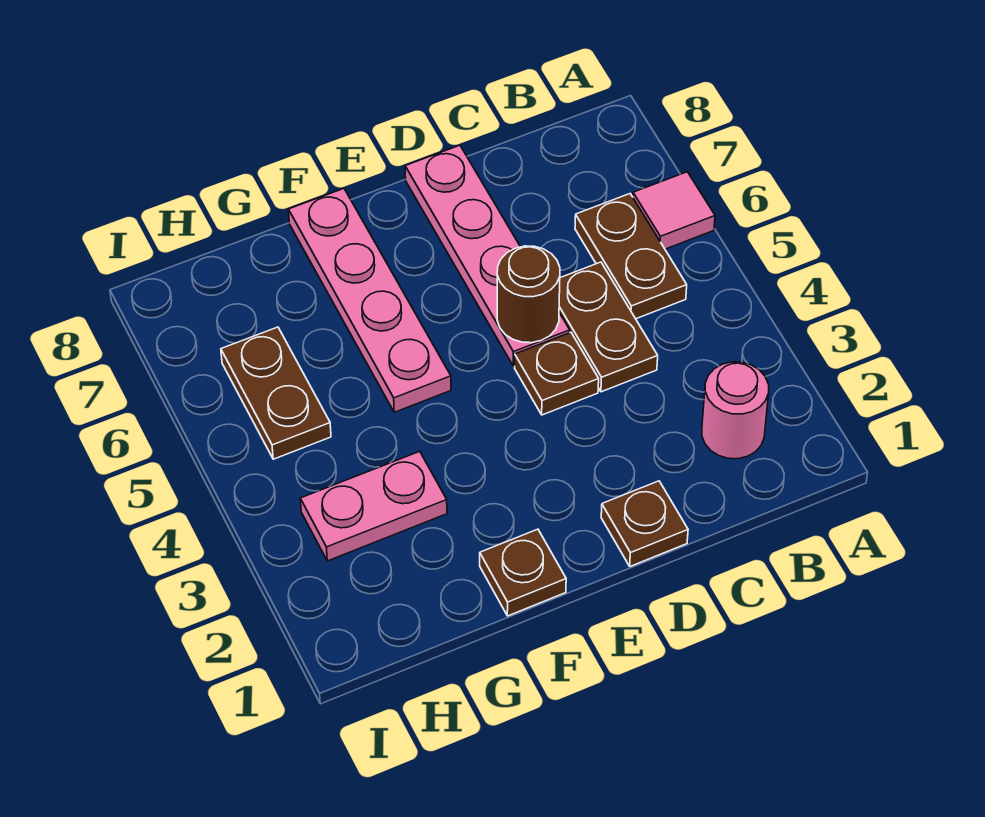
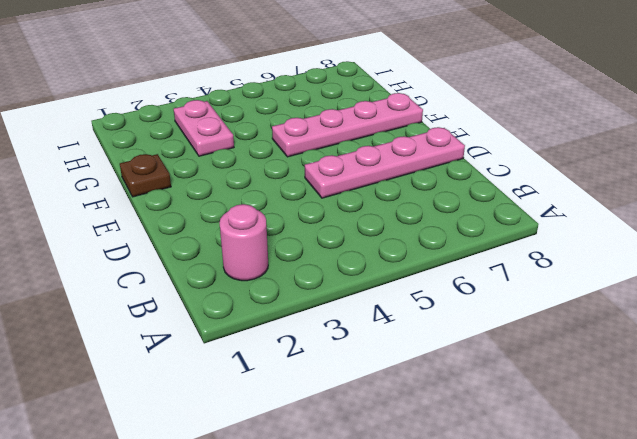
none -> pink 1x1 tile [633,172,715,249]
none -> brown 1x2 plate [575,194,687,319]
none -> brown 1x2 plate [559,262,658,392]

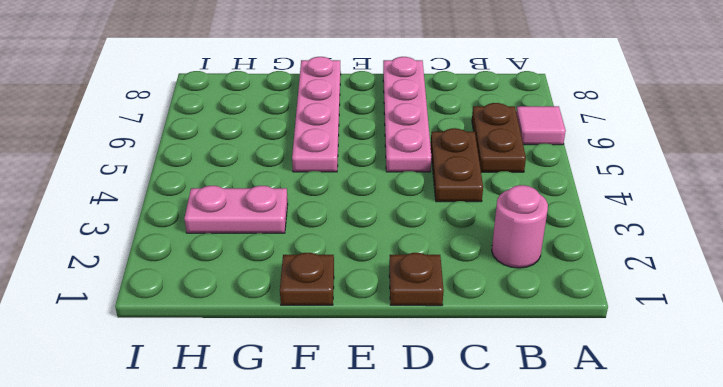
none -> brown 1x1 plate [515,332,599,415]
none -> brown 1x2 plate [221,327,331,459]
none -> brown 1x1 round brick [497,246,560,343]

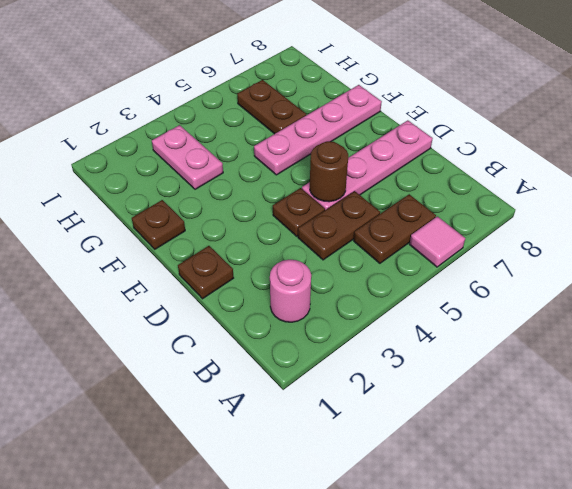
brown 1x2 plate [237,80,306,134] -> brown 1x2 plate turned to [221,327,331,459]

